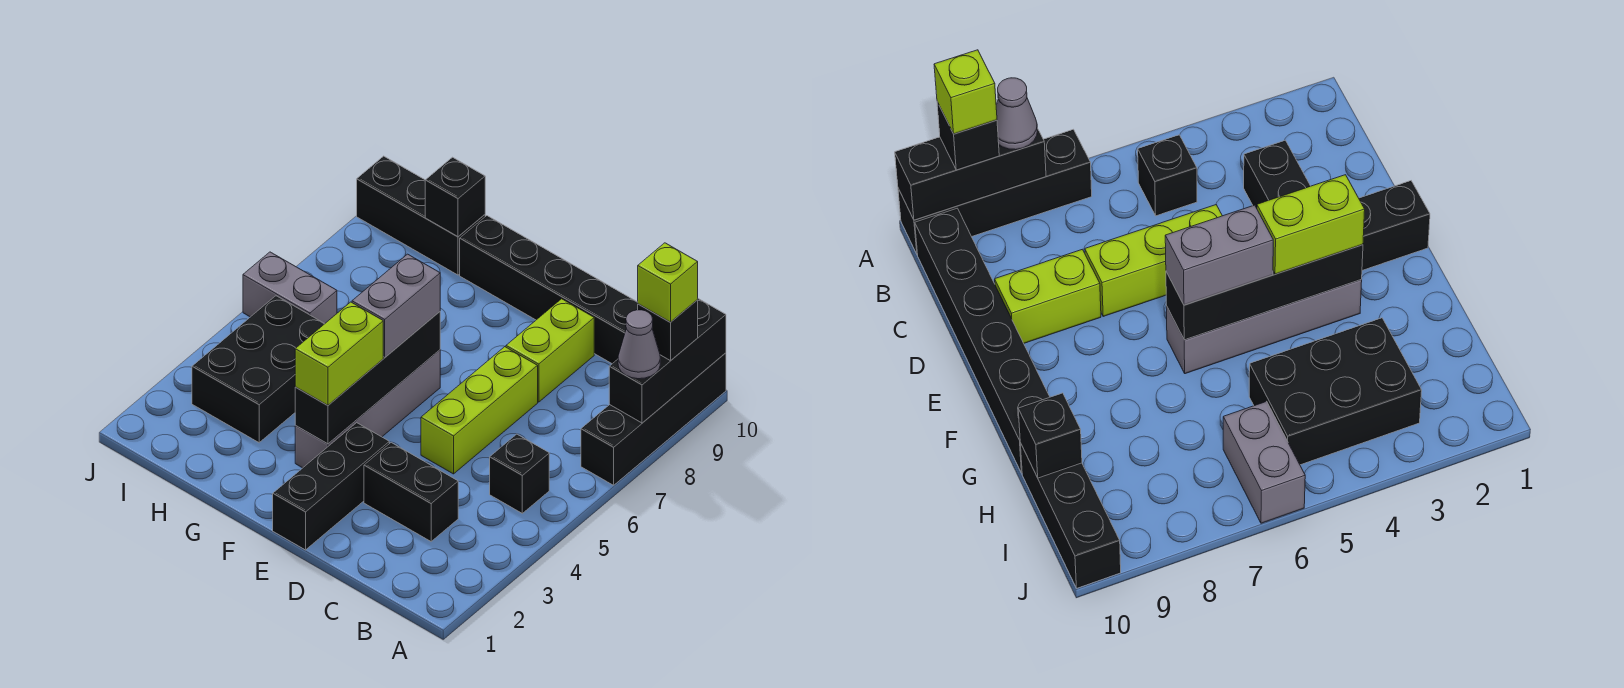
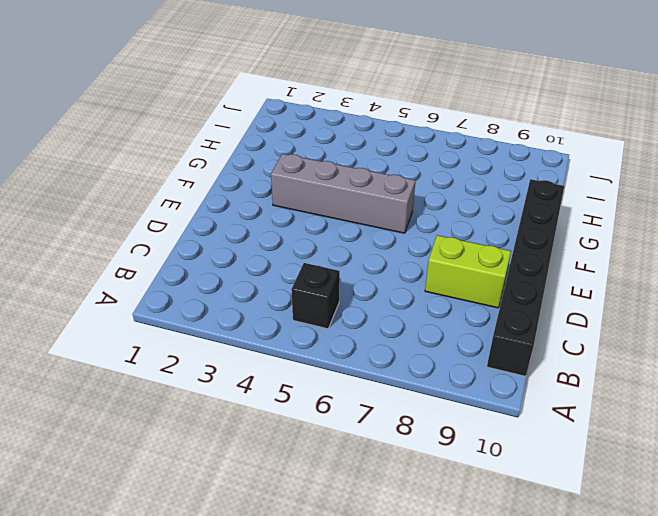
none -> black 1x4 brick [581,353,726,485]
none -> black 1x2 brick [364,442,458,541]
none -> lime 1x3 brick [421,347,538,474]

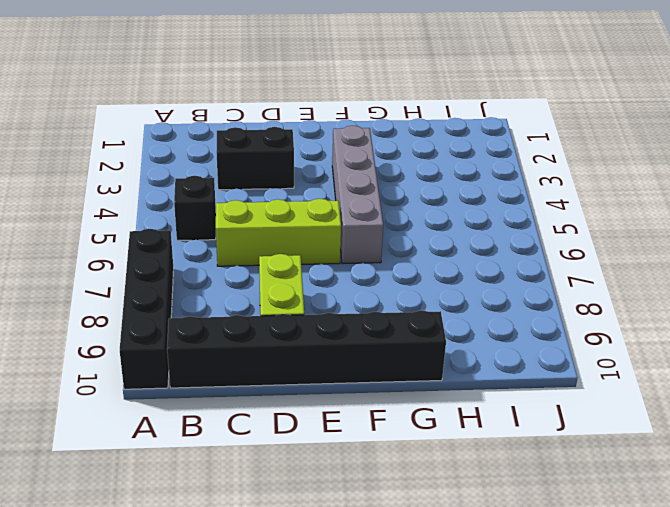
lime 1x3 brick [216,199,341,266] -> lime 1x3 brick turned to [421,347,538,474]
none -> black 1x3 brick [273,423,389,550]
none -> black 2x3 brick [192,296,325,443]
none -> black 1x3 brick [357,156,485,275]

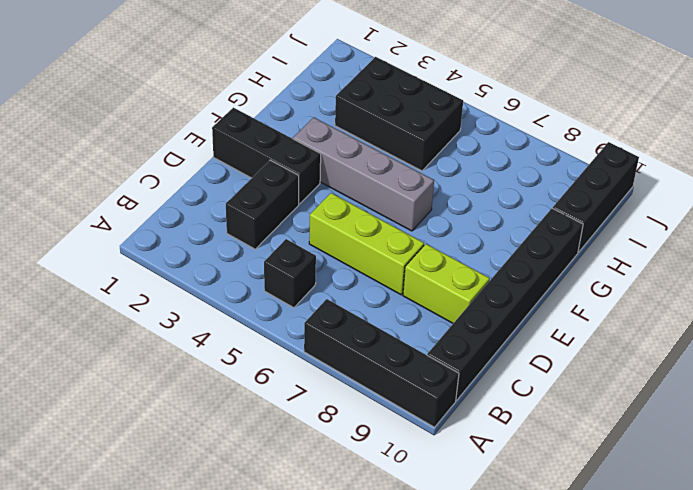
none -> grey 1x2 brick [243,252,337,323]
none -> black 1x3 brick [609,299,726,423]
none -> black 1x4 brick [295,312,440,444]

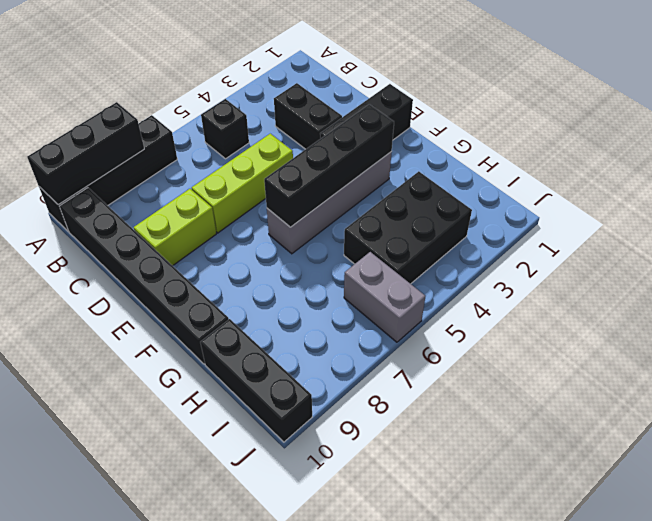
none -> black 1x1 brick [425,157,485,237]
none -> grey 1x1 cone [618,310,660,379]
none -> black 1x1 brick [638,300,698,361]

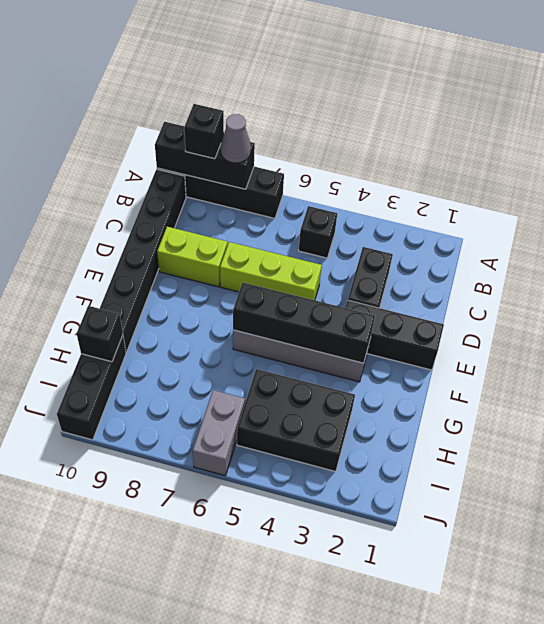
none -> lime 1x2 brick [295,302,383,405]
none -> grey 1x2 brick [352,254,440,357]
none -> lime 1x1 brick [638,243,698,322]

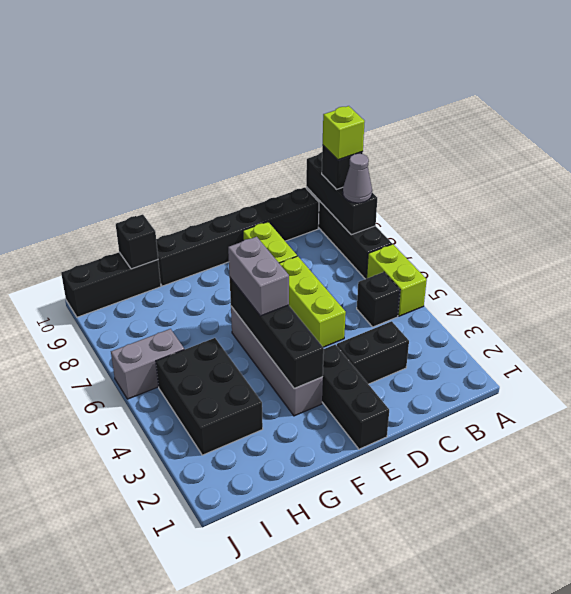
lime 1x2 brick [367,244,427,316] -> lime 1x2 brick moved to [295,302,383,405]

